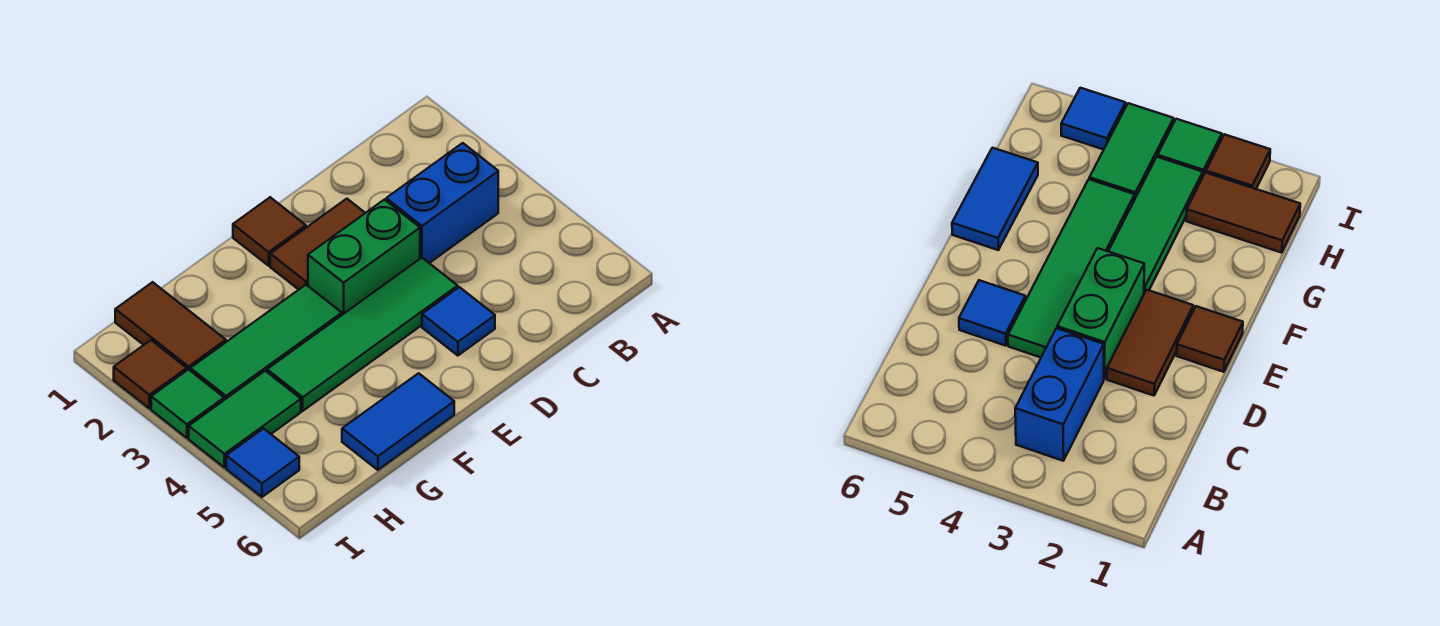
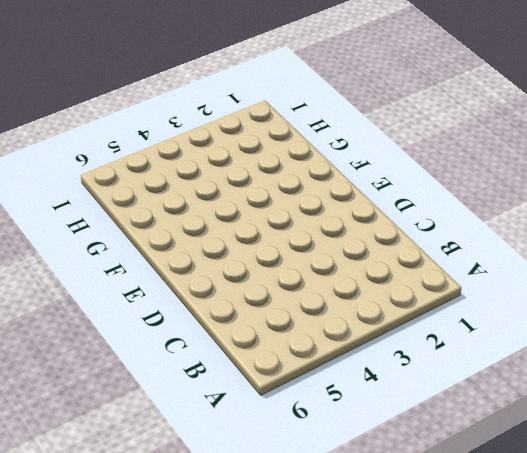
none -> blue 1x2 brick [386,143,498,263]
none -> brown 1x2 tile [270,199,365,290]
none -> green 1x2 brick [308,200,420,315]

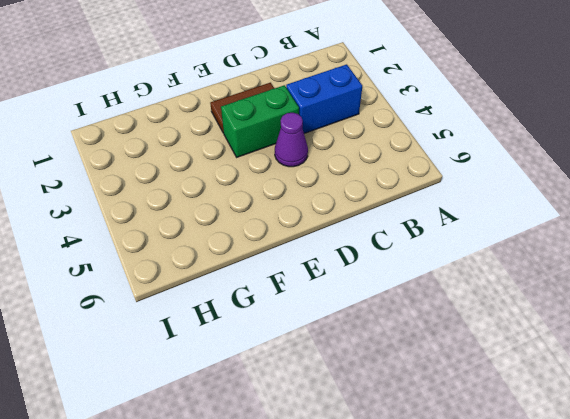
purple 1x1 cone [275,113,308,167] -> green 1x4 tile [267,258,458,411]
none -> blue 1x1 tile [422,287,495,356]
none -> brown 1x1 tile [233,197,306,266]
none -> green 1x3 tile [190,285,342,400]

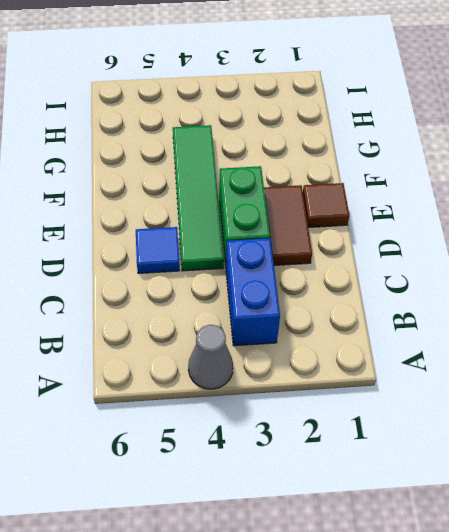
grey 1x1 cone [188,325,233,389] -> none
none -> green 1x3 tile [190,285,342,400]
none -> blue 1x2 tile [342,373,454,470]
none -> brown 1x2 tile [115,282,226,370]

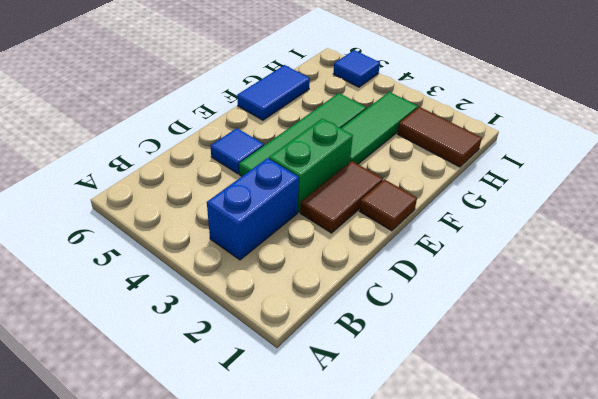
none -> green 1x2 tile [189,371,301,468]
none -> brown 1x1 tile [114,340,187,408]
none -> green 1x1 tile [151,369,224,438]

